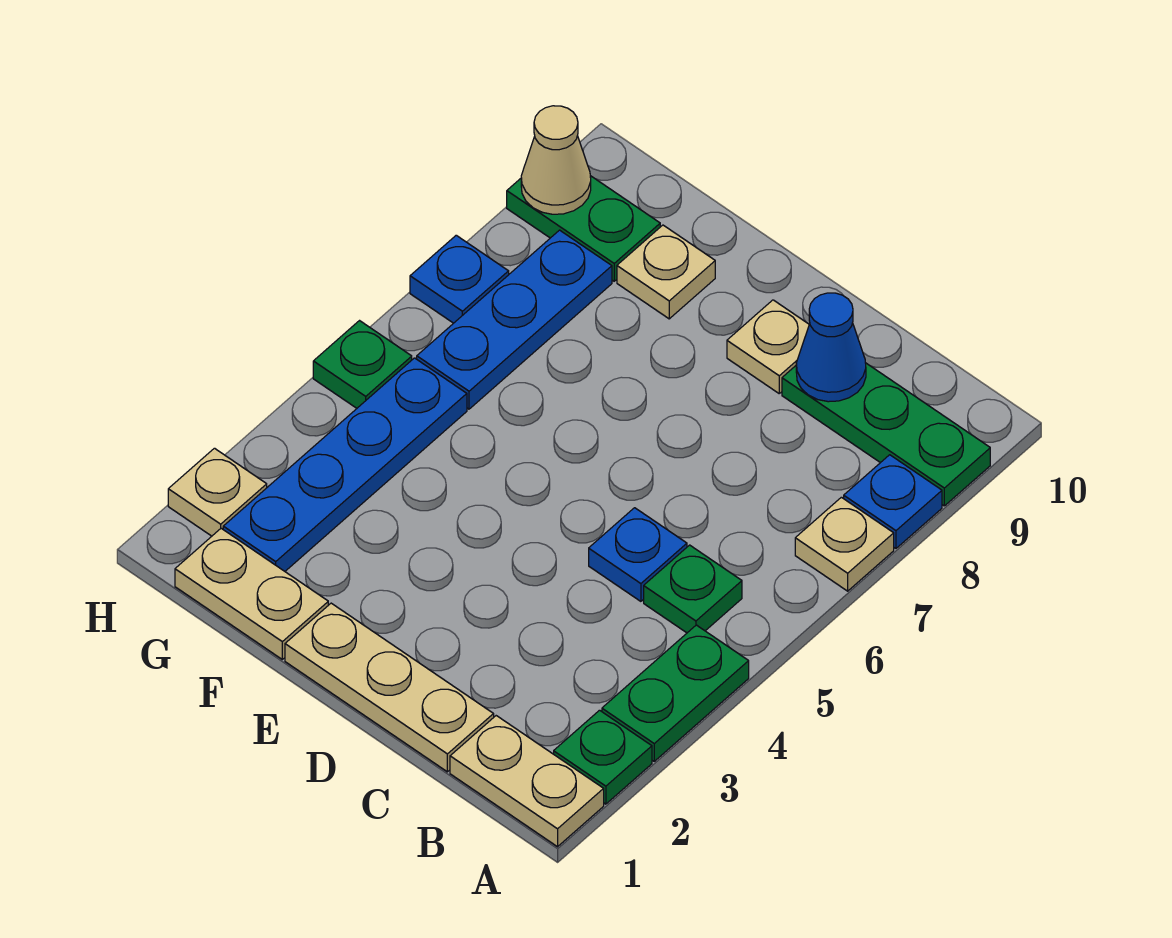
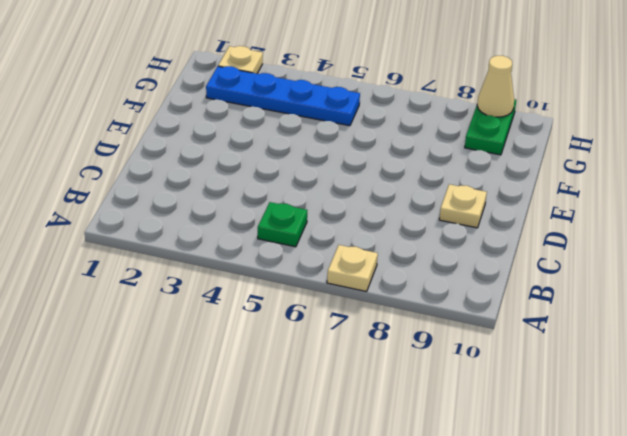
none -> tan 1x2 plate [450,716,604,847]
none -> green 1x1 plate [554,710,652,804]
none -> green 1x2 plate [602,625,749,761]

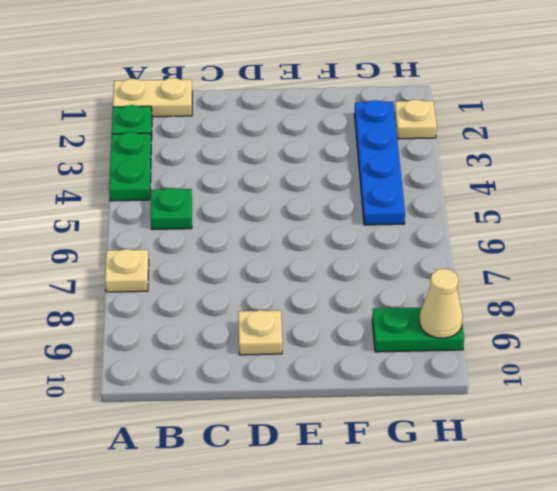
none -> blue 1x1 plate [844,455,942,548]
none -> green 1x3 plate [782,363,990,506]
none -> tan 1x3 plate [285,603,494,772]

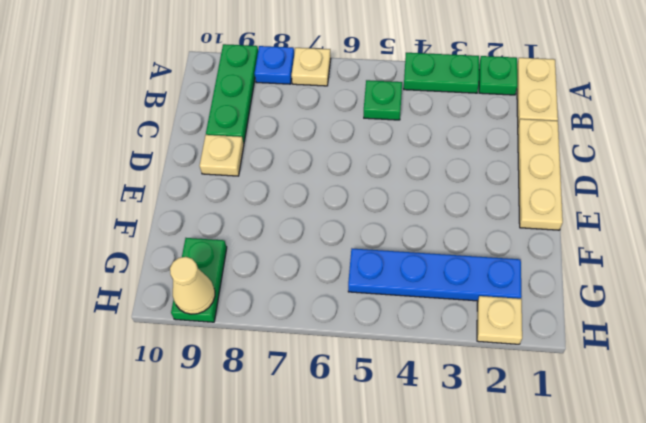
none -> blue 1x1 plate [589,508,687,601]
none -> tan 1x2 plate [175,528,328,659]
none -> tan 1x1 plate [617,225,715,319]

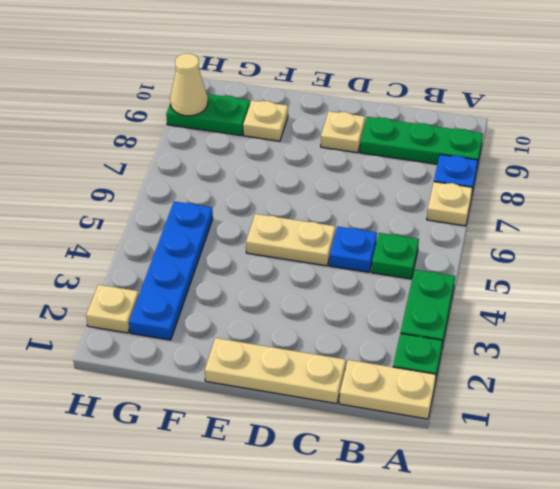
tan 1x2 plate [246,214,335,266] -> tan 1x2 plate moved to [175,528,328,659]
none -> blue 1x3 plate [417,230,612,409]
none -> green 1x1 plate [313,321,412,408]
none -> blue 1x1 plate [410,235,509,323]

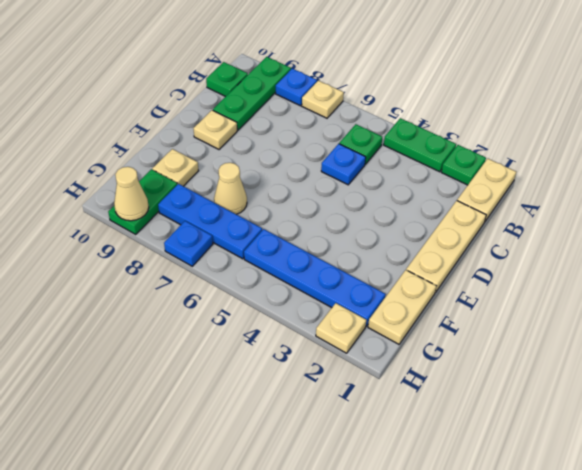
green 1x1 plate [206,62,248,97] -> green 1x1 plate moved to [313,321,412,408]
tan 1x1 cone [214,163,247,214] -> none
none -> blue 1x1 cone [796,293,866,402]

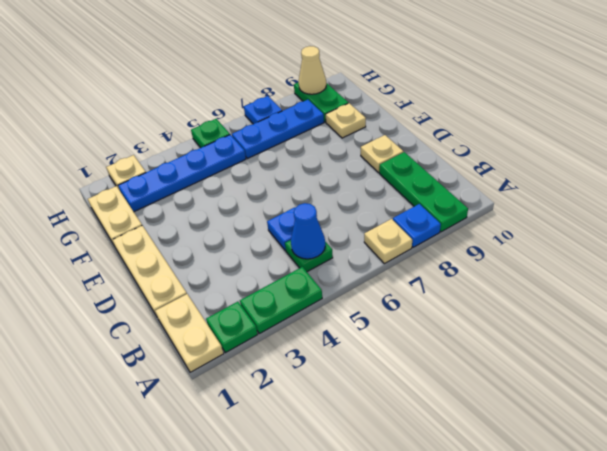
blue 1x1 cone [291,203,325,259] -> blue 1x1 cone moved to [796,293,866,402]

